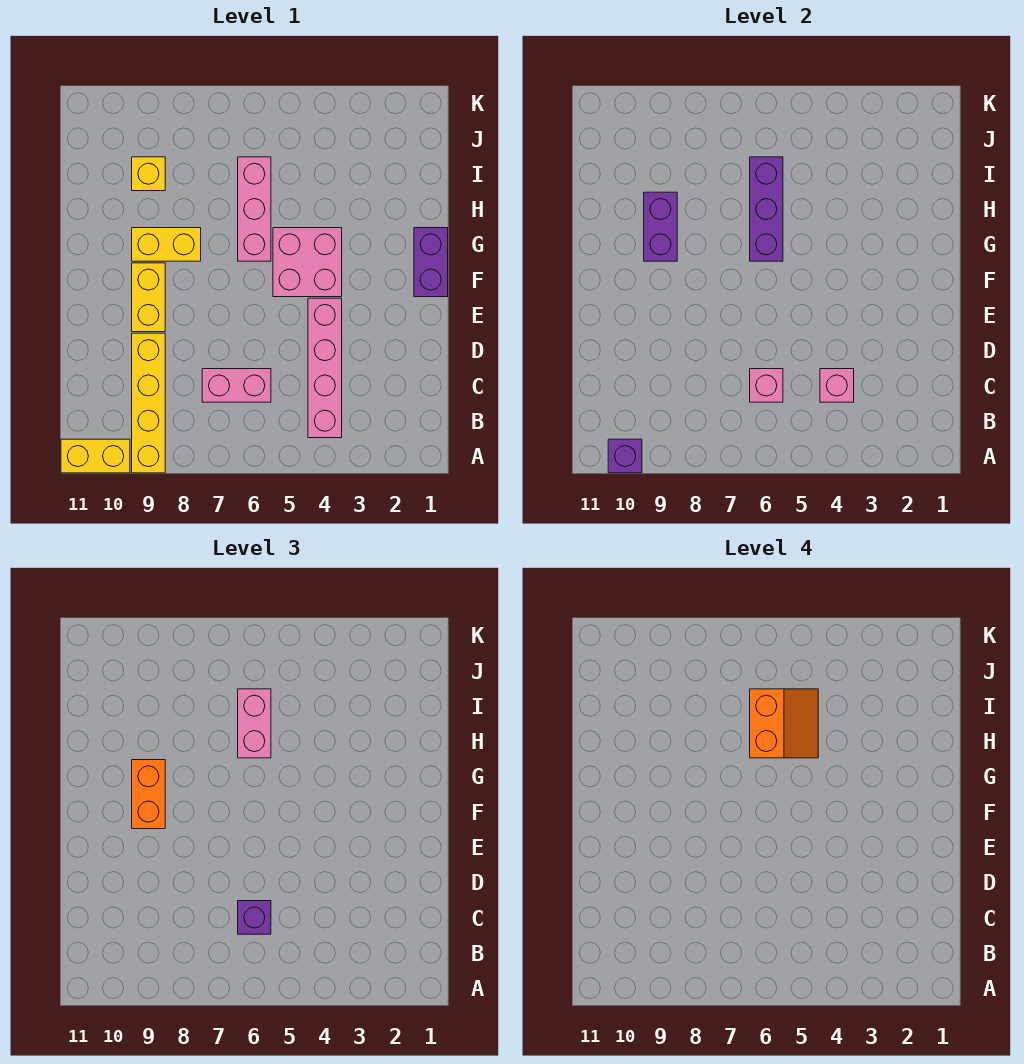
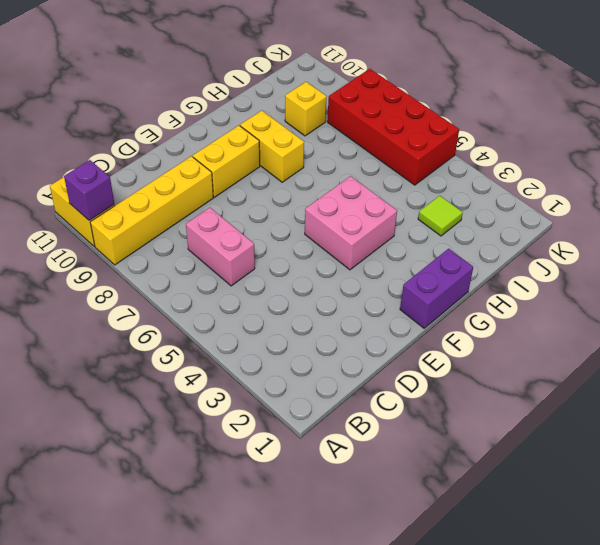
lime 1x1 tile [418,196,463,236] -> none
red 2x4 brick [327,69,459,185] -> none
none -> pink 1x4 brick [308,298,342,438]
none -> pink 1x3 brick [238,157,271,261]
none -> pink 1x1 brick [820,369,854,402]

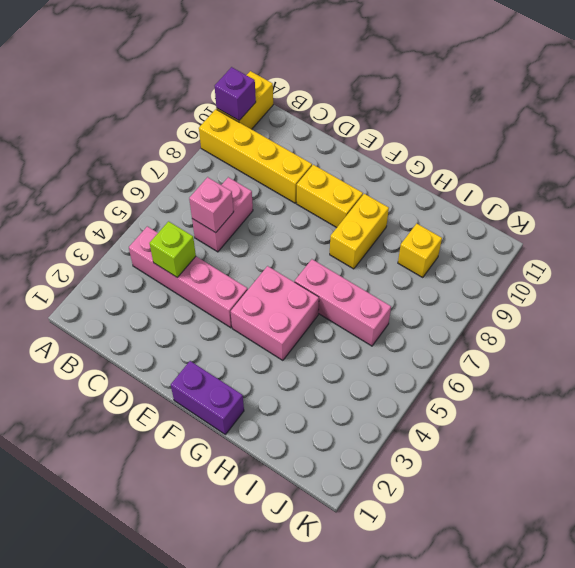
lime 1x1 brick [149,221,196,277] -> pink 1x1 brick [820,369,854,402]
none -> purple 1x3 brick [750,157,783,261]
none -> purple 1x2 brick [644,192,677,261]
none -> purple 1x1 brick [238,901,271,934]

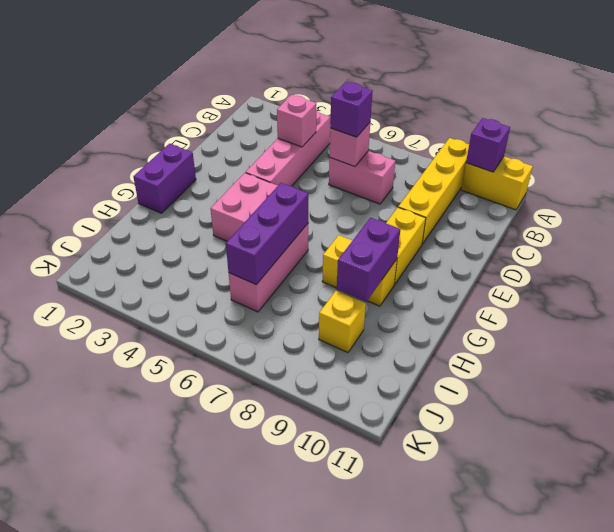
none -> orange 1x2 brick [132,760,165,829]
none -> pink 1x2 brick [238,689,271,758]
none -> orange 2x2 slope [750,689,818,758]

